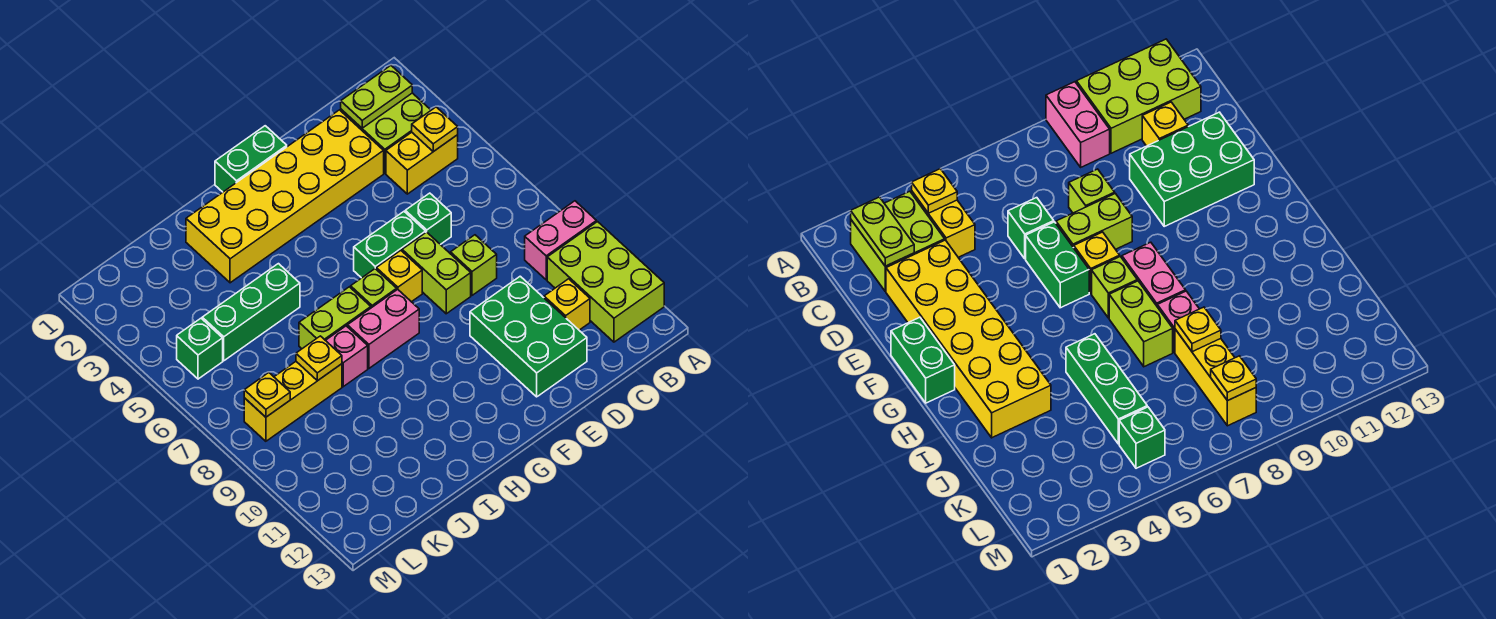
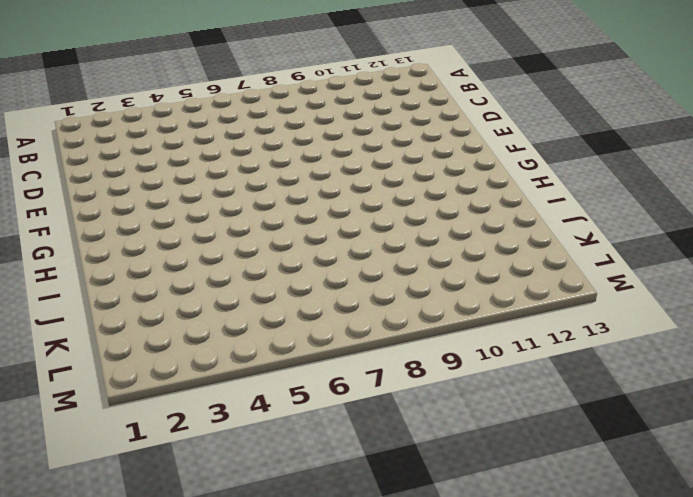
none -> pink 1x2 brick [525,201,596,280]
none -> lime 2x3 brick [547,222,664,342]
none -> lime 2x2 brick [341,93,431,173]

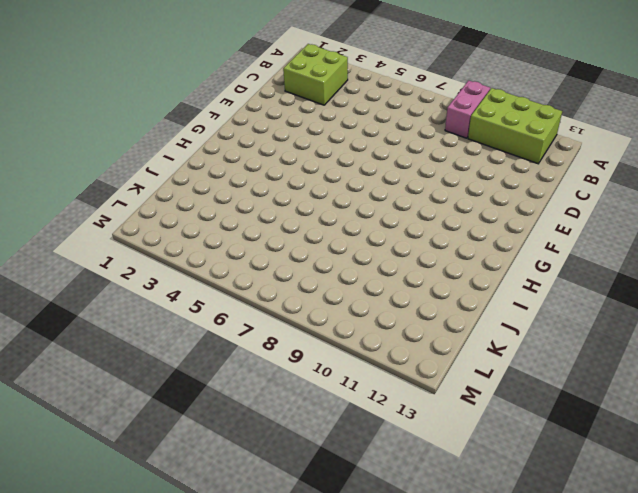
none -> yellow 1x2 brick [386,132,458,194]
none -> yellow 1x1 brick [544,279,590,330]
none -> yellow 2x6 brick [186,110,384,283]

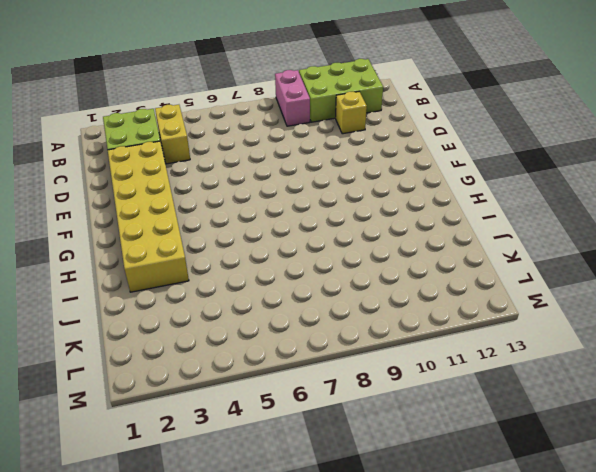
none -> green 1x1 brick [405,193,451,245]
none -> lime 1x1 brick [451,235,497,295]
none -> green 2x3 brick [470,276,587,397]

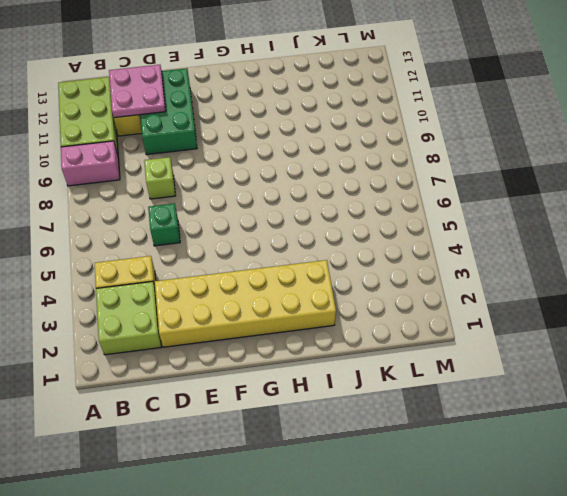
pink 2x2 plate [109,65,166,118] -> none
none -> green 1x2 brick [354,212,426,278]
none -> lime 1x2 brick [402,232,471,314]
none -> green 1x2 brick [215,126,287,192]

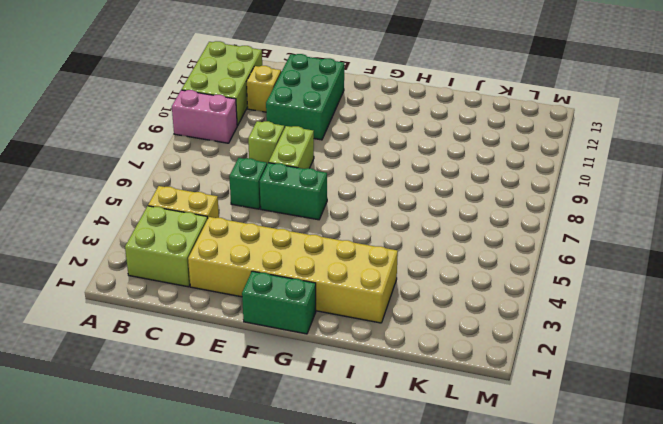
none -> yellow 1x1 brick [376,251,422,302]
none -> lime 1x1 brick [351,269,397,308]
none -> pink 1x2 brick [347,289,419,368]

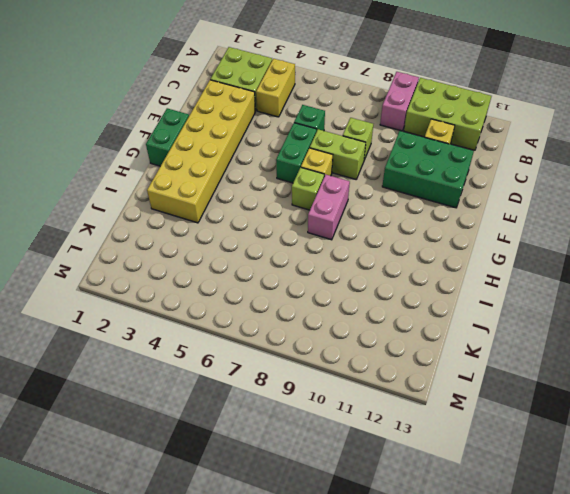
none -> lime 1x2 brick [299,287,371,349]
none -> green 1x3 brick [202,264,300,361]
none -> pink 1x1 brick [325,326,368,387]

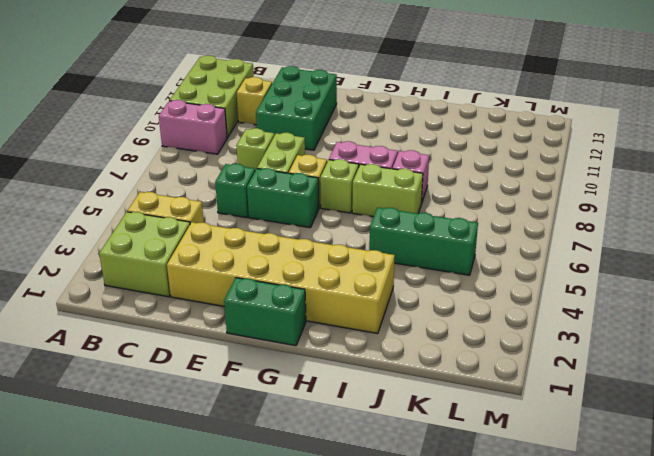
none -> yellow 1x3 brick [244,362,342,441]
none -> green 1x1 brick [177,318,223,379]
none -> lime 1x2 plate [341,66,412,128]

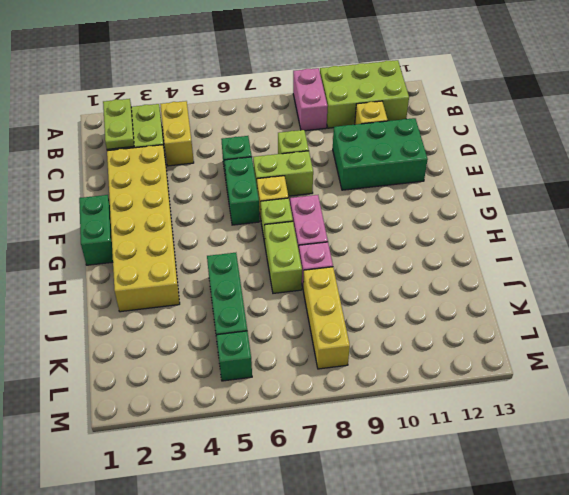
none -> yellow 1x1 plate [412,107,458,152]
none -> yellow 1x1 plate [296,336,342,381]
none -> yellow 1x1 plate [244,373,290,417]

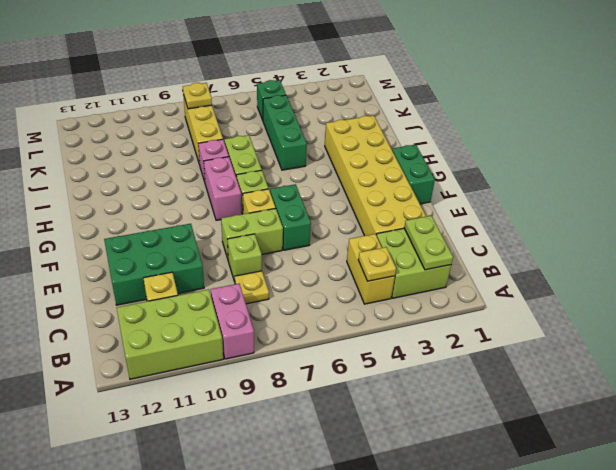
yellow 1x1 plate [235,271,269,304] -> yellow 1x1 plate moved to [296,336,342,381]
none -> green 1x1 brick [405,193,451,245]

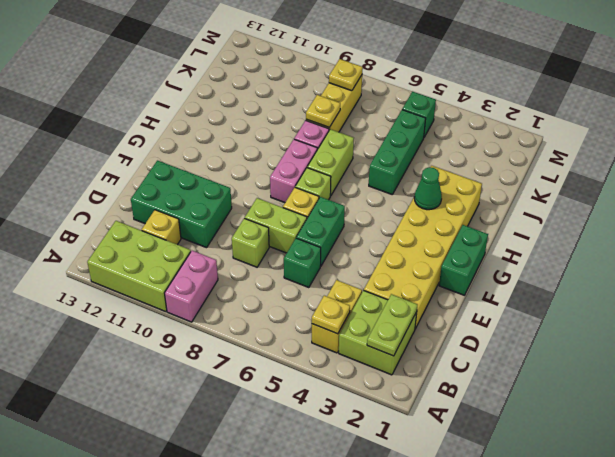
green 1x1 cone [414,167,442,210] -> none

